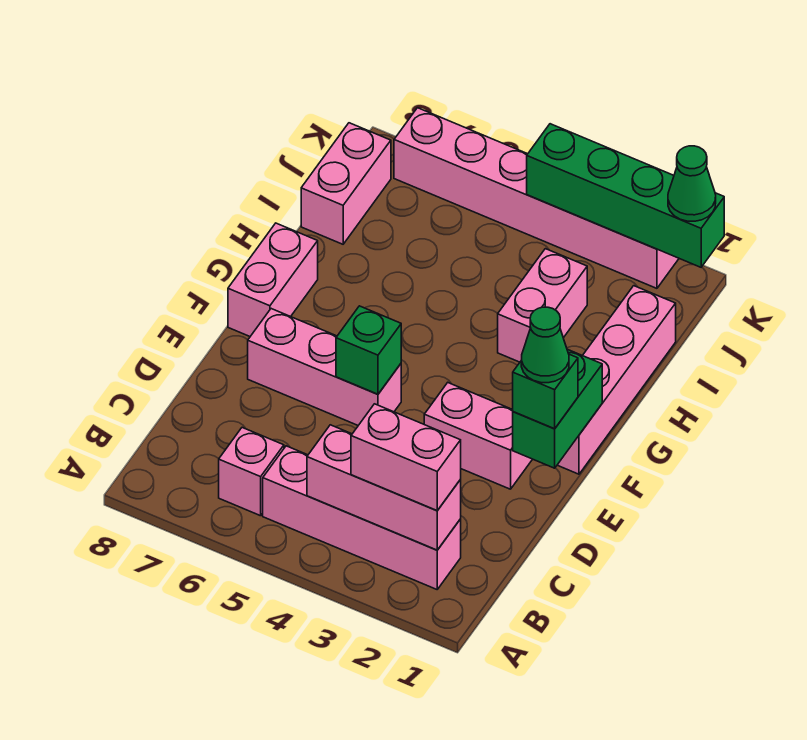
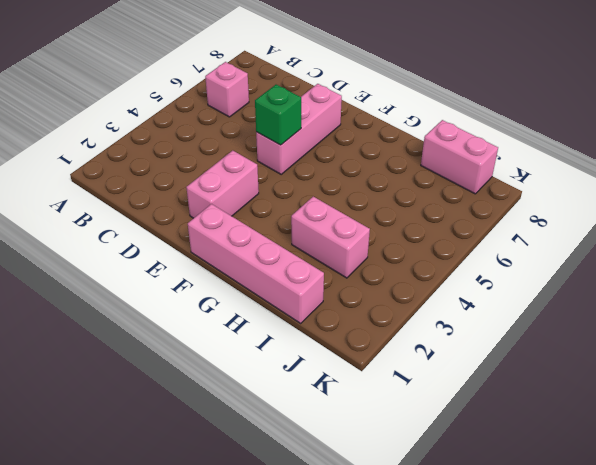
none -> pink 1x4 brick [263,446,461,589]
none -> pink 1x2 brick [228,223,318,336]
none -> pink 1x6 brick [394,108,679,288]

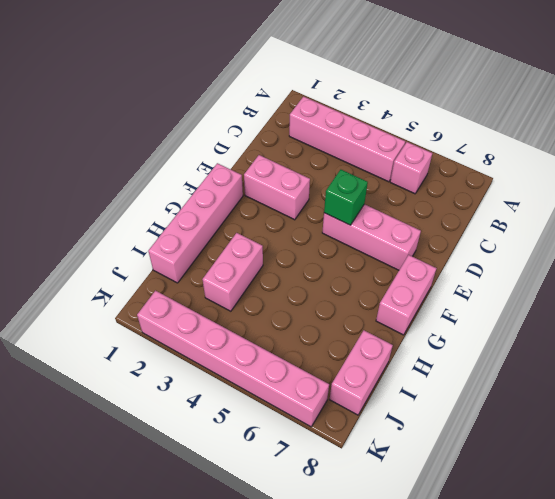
none -> pink 1x3 brick [307,425,461,550]
none -> green 1x2 brick [513,349,602,468]
none -> green 1x4 brick [527,124,724,267]

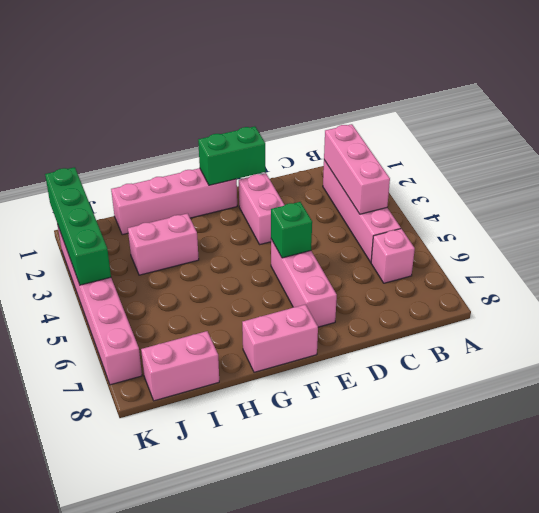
none -> pink 1x2 brick [351,404,461,510]
none -> green 1x1 brick [513,354,578,429]
none -> green 1x1 cone [668,146,716,221]

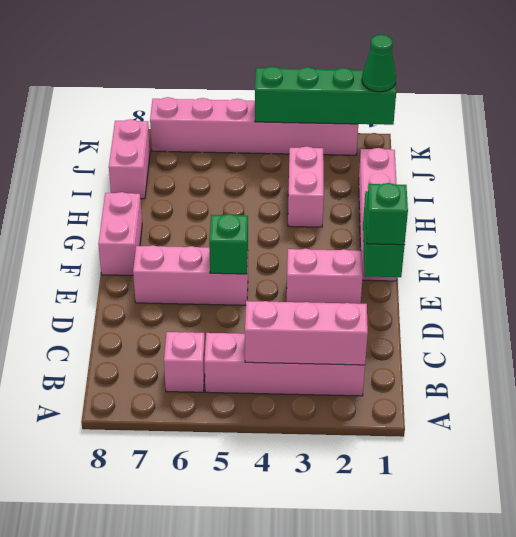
none -> pink 1x2 brick [351,404,461,510]
none -> green 1x1 cone [521,307,569,383]

